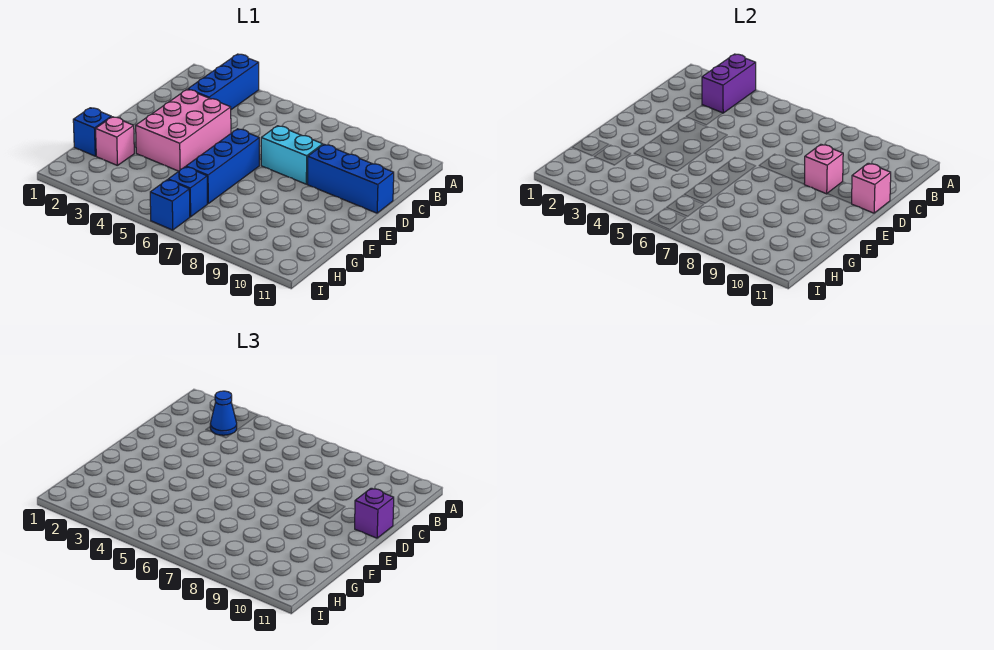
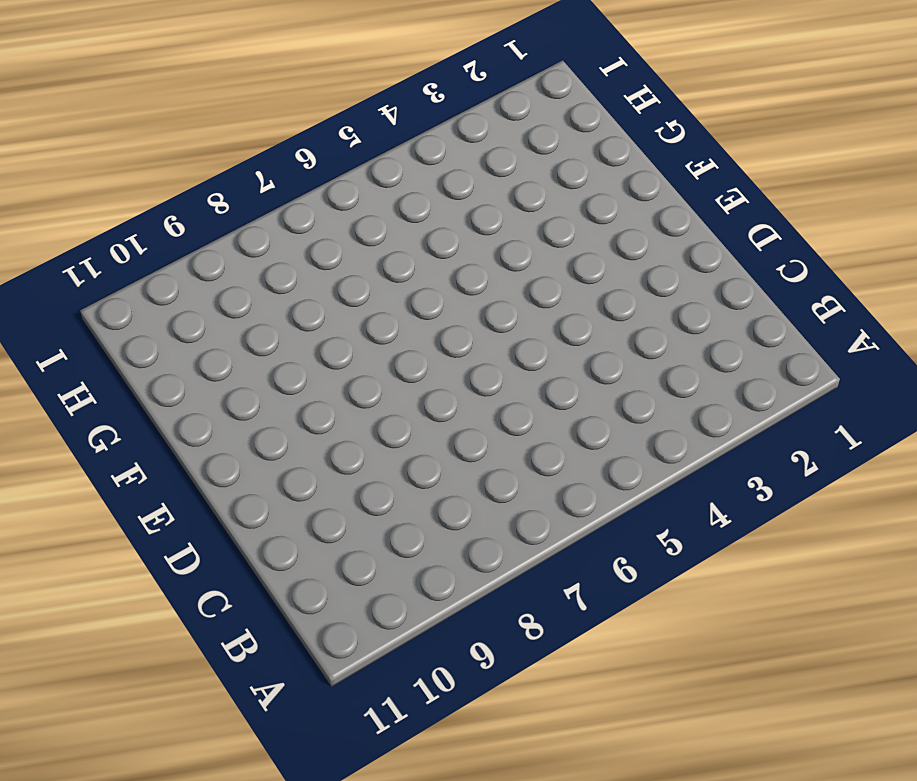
none -> blue 1x3 brick [188,54,259,110]
none -> pink 2x3 brick [136,90,231,171]
none -> cyan 1x2 brick [261,126,323,184]

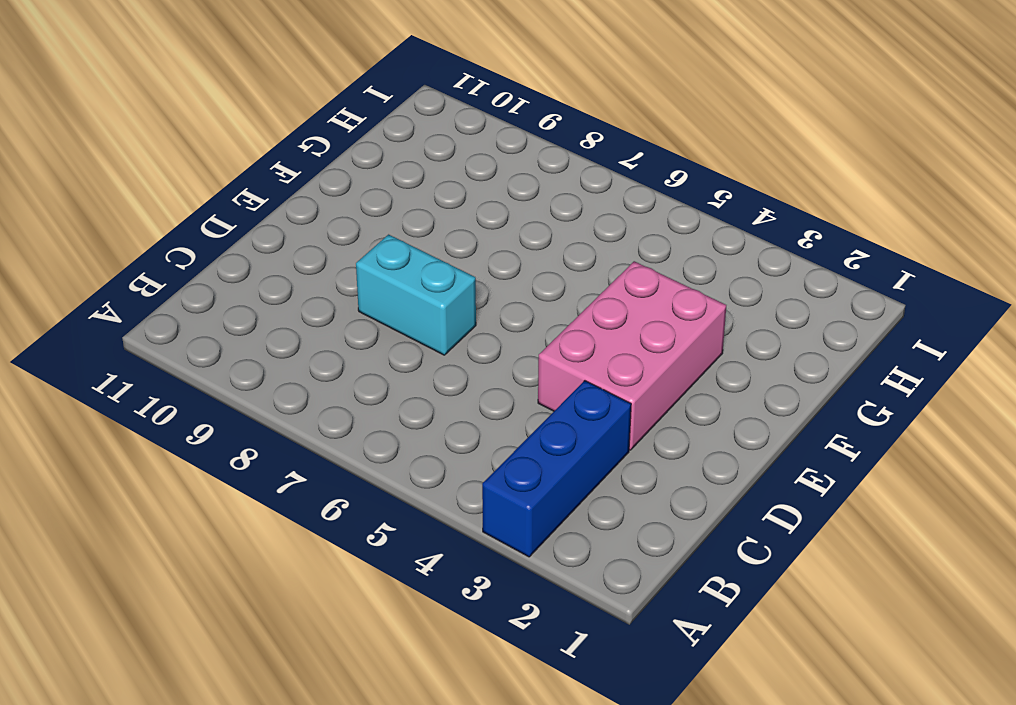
none -> blue 1x3 brick [307,144,394,213]
none -> blue 1x3 brick [186,129,259,204]
none -> blue 1x1 brick [73,108,111,156]

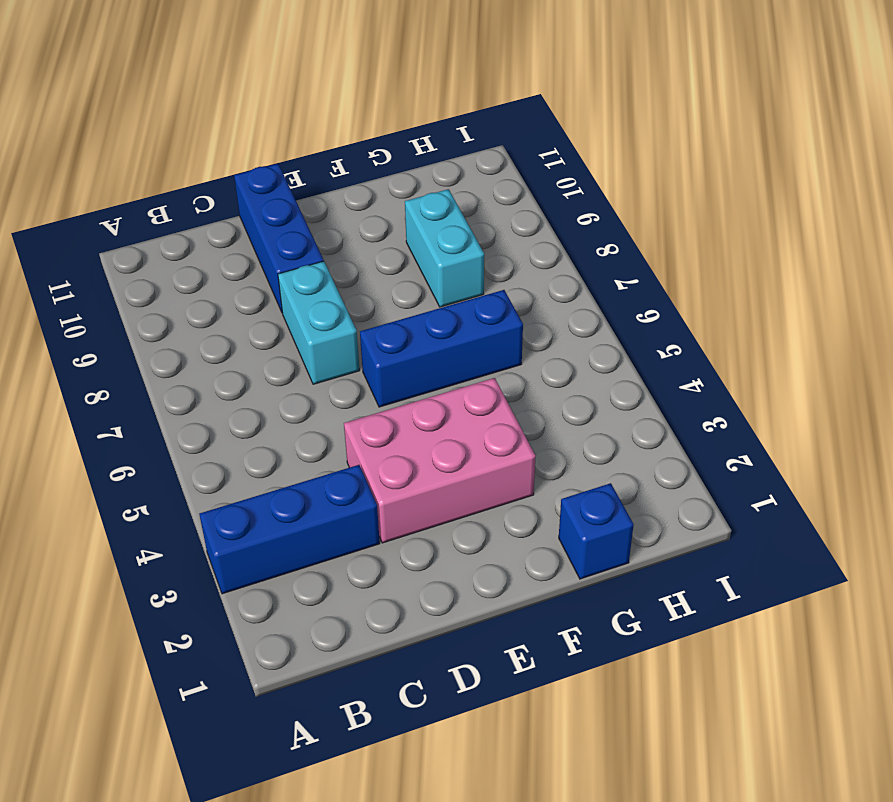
cyan 1x2 brick [405,189,484,307] -> none
none -> pink 1x1 brick [96,117,134,166]
none -> blue 1x1 brick [168,167,207,217]
none -> blue 1x1 brick [150,180,190,230]

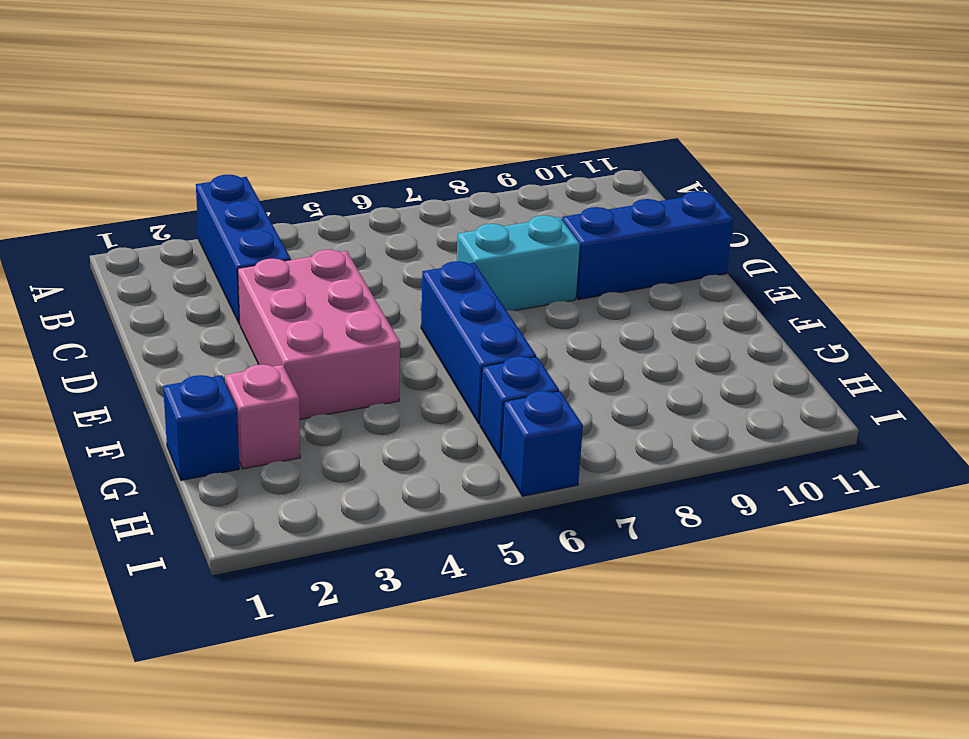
none -> purple 1x2 brick [702,54,756,113]
none -> pink 1x1 brick [804,144,843,194]
none -> pink 1x1 brick [852,163,891,213]

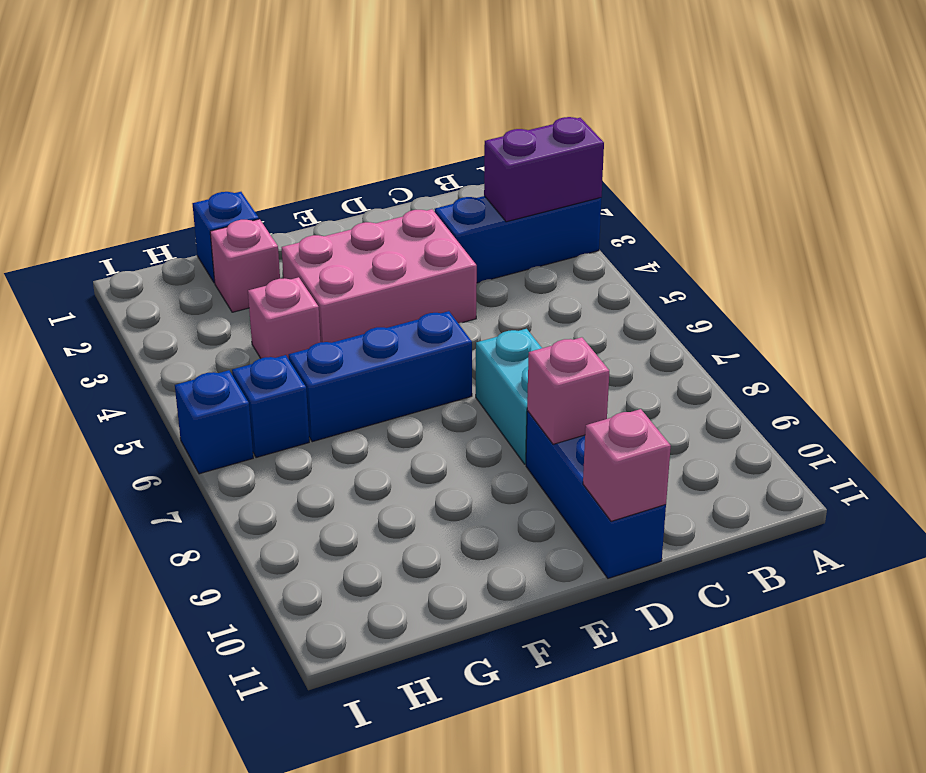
pink 1x1 brick [248,277,320,359] -> none
none -> blue 1x1 cone [210,391,237,435]
none -> purple 1x1 brick [355,488,394,538]

